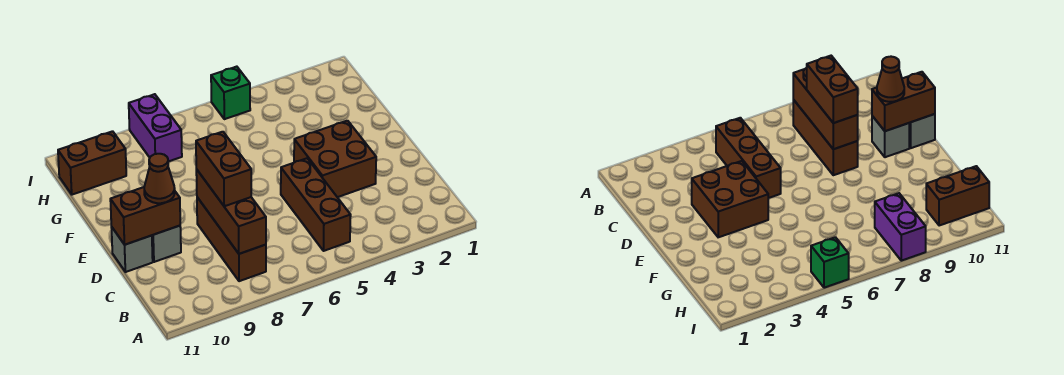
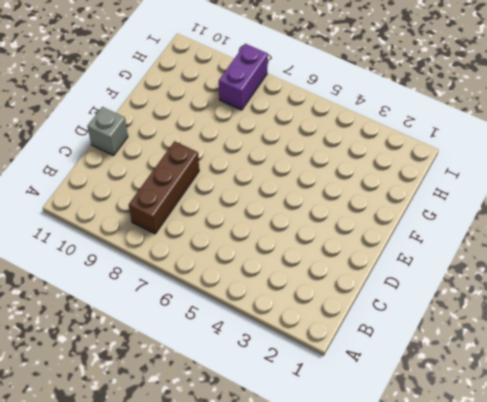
none -> brown 1x3 brick [281,158,351,251]
none -> brown 2x2 brick [294,121,376,197]
none -> grey 1x1 brick [152,226,181,262]

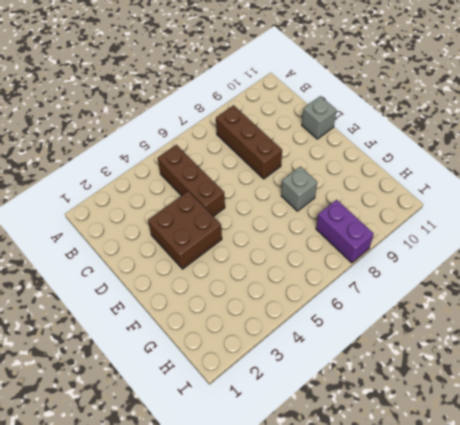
grey 1x1 brick [281,167,317,211] -> grey 1x1 brick moved to [152,226,181,262]
none -> brown 1x2 brick [58,131,126,195]
none -> green 1x1 brick [211,67,250,119]
none -> brown 1x3 brick [196,169,266,254]

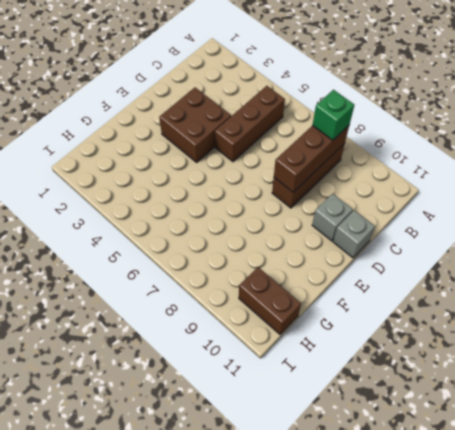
green 1x1 brick [313,90,354,140] -> green 1x1 brick moved to [211,67,250,119]
none -> purple 1x2 brick [129,94,182,162]
none -> brown 1x2 brick [110,187,180,245]
none -> brown 1x2 brick [196,132,251,206]

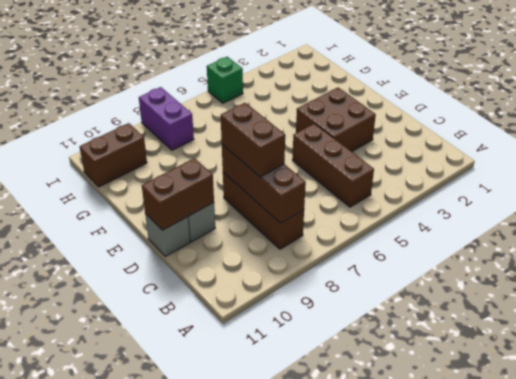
none -> brown 1x1 cone [144,154,175,203]

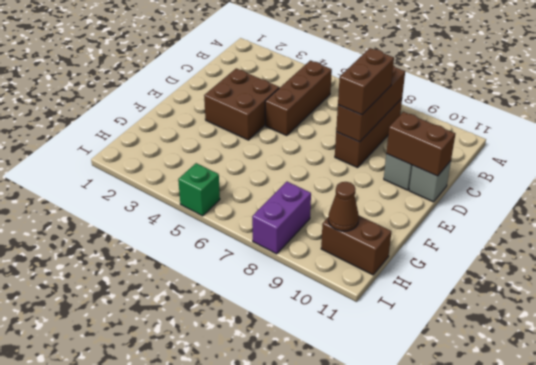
brown 1x1 cone [328,182,359,231] -> brown 1x1 cone moved to [144,154,175,203]

